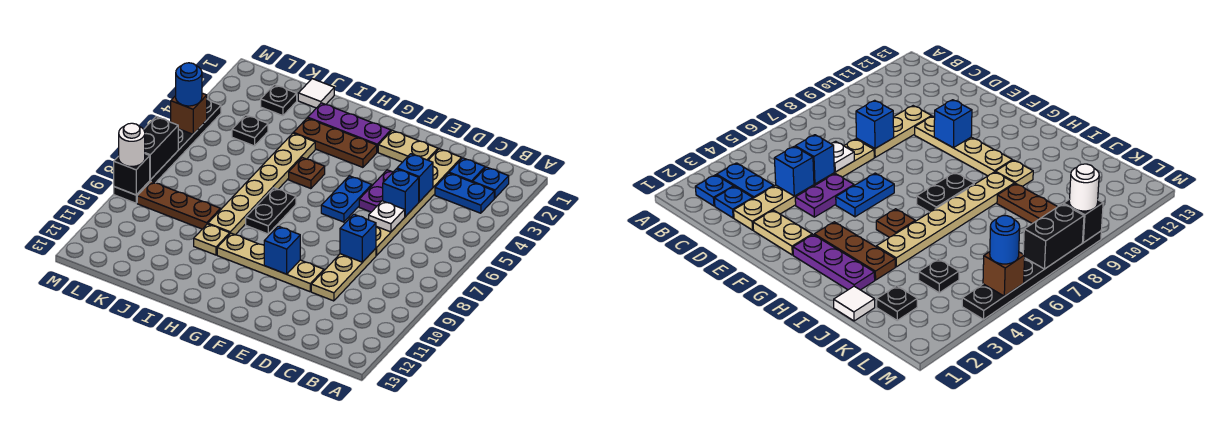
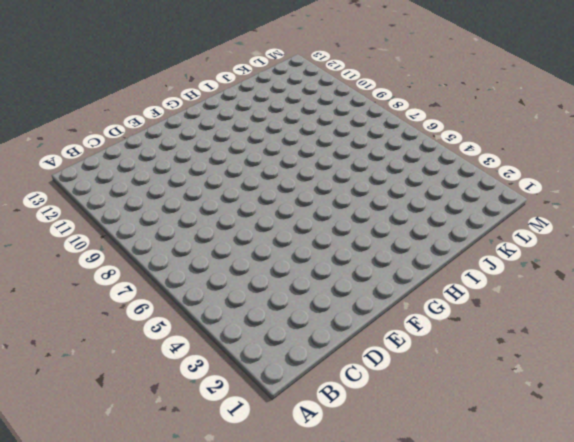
none -> blue 1x1 plate [473,167,509,198]
none -> blue 1x2 plate [435,173,494,213]
none -> blue 1x1 plate [449,158,485,182]
none -> tan 1x6 plate [376,149,462,255]

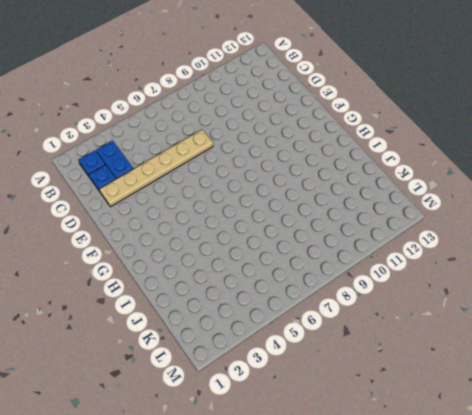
none -> tan 1x3 plate [311,248,376,301]
none -> tan 1x2 plate [378,131,438,162]
none -> purple 1x2 plate [359,170,393,212]
none -> tan 1x4 plate [217,233,324,292]

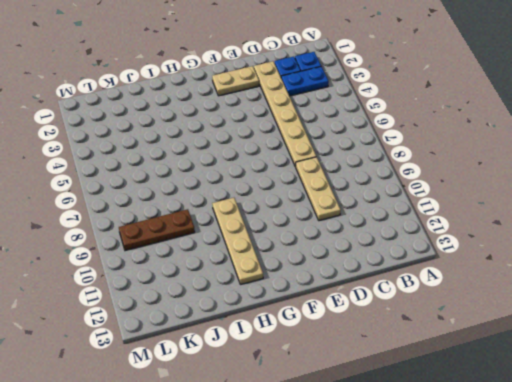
tan 1x4 plate [213,198,263,285] -> tan 1x4 plate turned to [217,233,324,292]
none -> purple 1x2 plate [359,170,393,212]
none -> blue 1x2 plate [321,176,372,222]
none -> purple 1x3 plate [308,103,391,152]
none -> brown 1x3 plate [294,118,377,167]

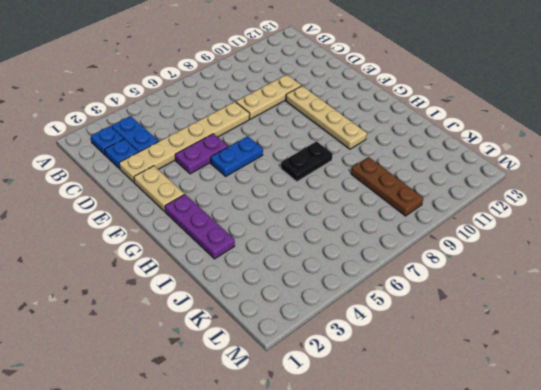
none -> brown 1x3 plate [294,118,377,167]
none -> brown 1x1 plate [289,158,325,189]
none -> tan 1x6 plate [208,133,315,235]
none -> tan 1x1 plate [194,224,230,255]

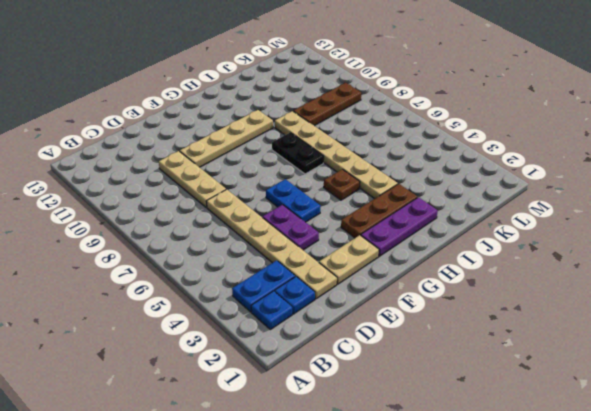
none -> tan 1x1 plate [194,224,230,255]
none -> white 1x1 tile [298,79,334,108]
none -> black 1x1 plate [261,85,297,116]
none -> black 1x1 plate [232,115,268,146]

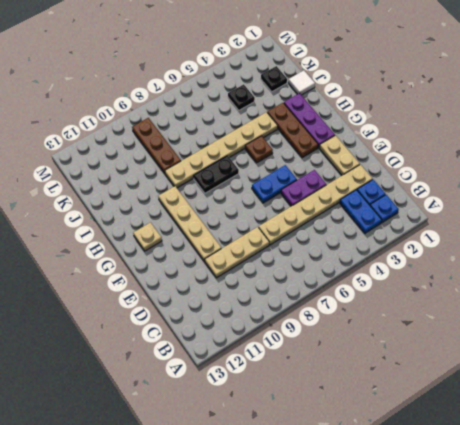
tan 1x1 plate [133,223,162,251] -> tan 1x1 plate moved to [194,224,230,255]
none -> black 1x6 plate [114,99,221,203]
none -> blue 1x1 brick [397,154,433,202]
none -> blue 1x1 brick [382,169,419,217]
none -> white 1x1 plate [369,201,405,232]

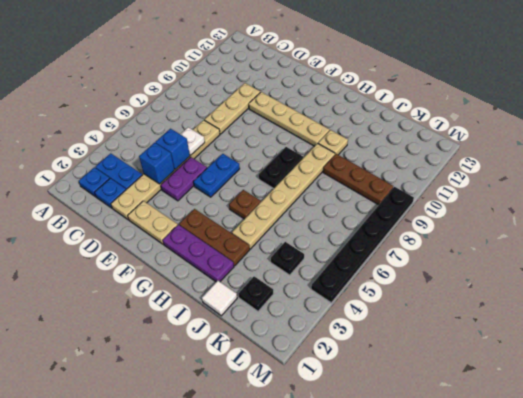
none -> blue 1x1 brick [340,214,376,262]
none -> blue 1x1 brick [264,226,300,274]
none -> brown 1x1 brick [171,93,207,134]
none -> black 1x2 brick [144,117,178,180]

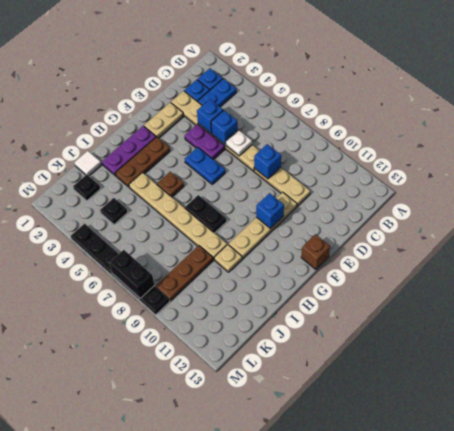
brown 1x1 brick [301,234,330,269] -> brown 1x1 brick moved to [171,93,207,134]
none -> black 1x1 brick [114,154,150,195]
none -> blue 1x1 round brick [176,63,202,106]
none -> white 1x1 round brick [119,123,145,167]

